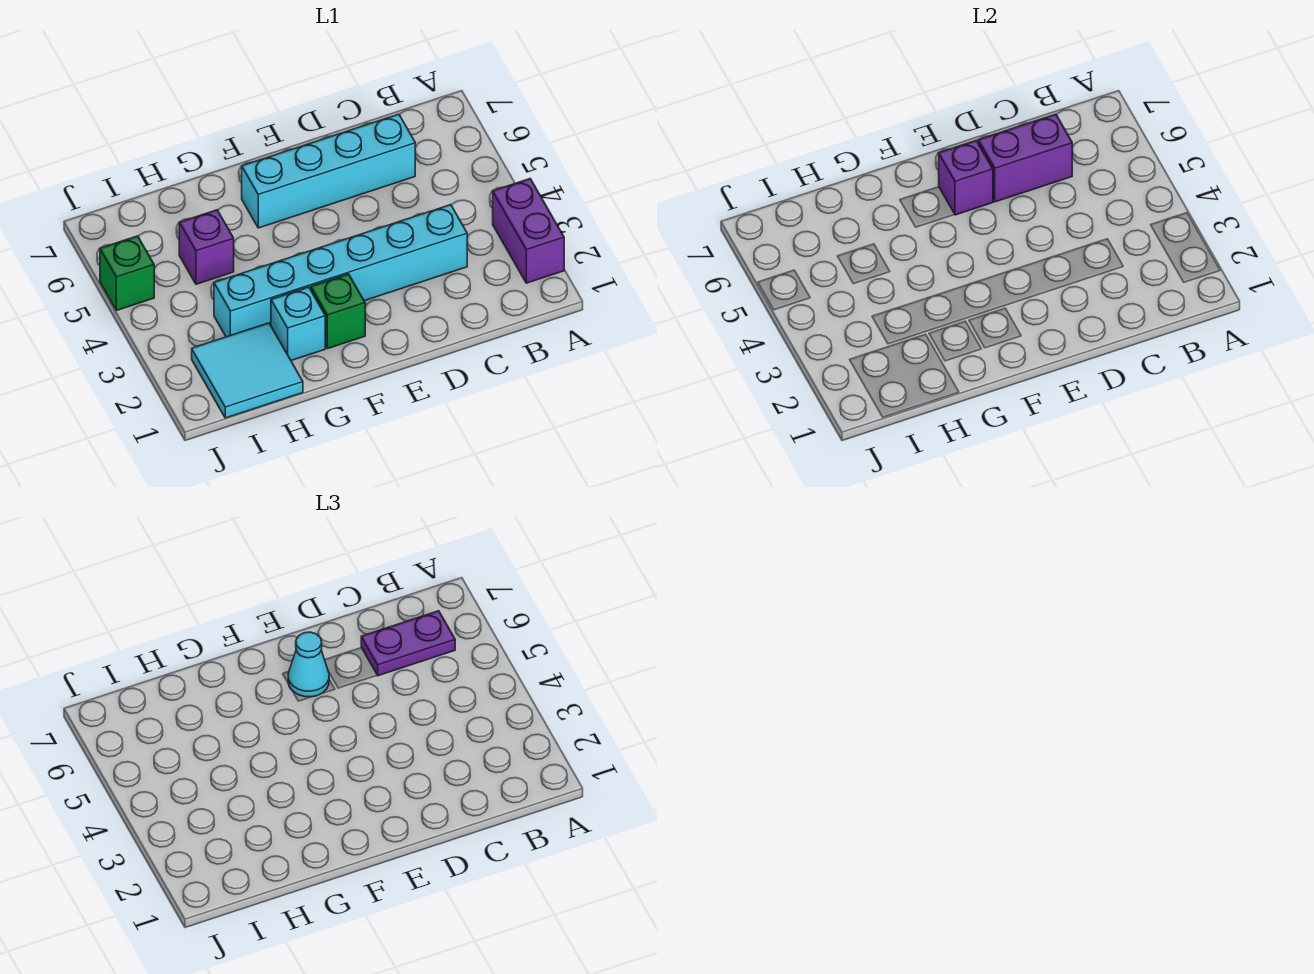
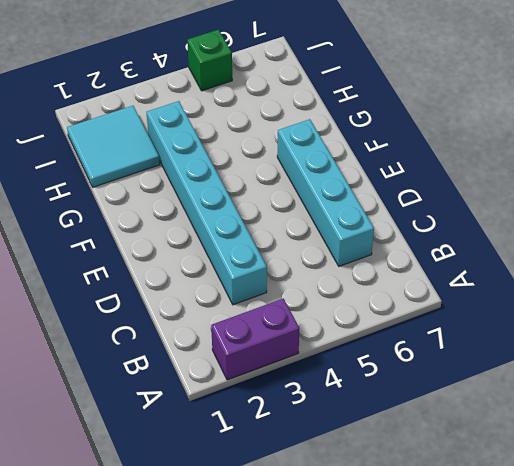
none -> green 1x1 brick [311,274,365,349]
none -> cyan 1x1 brick [271,287,325,361]
none -> purple 1x1 brick [179,210,234,284]

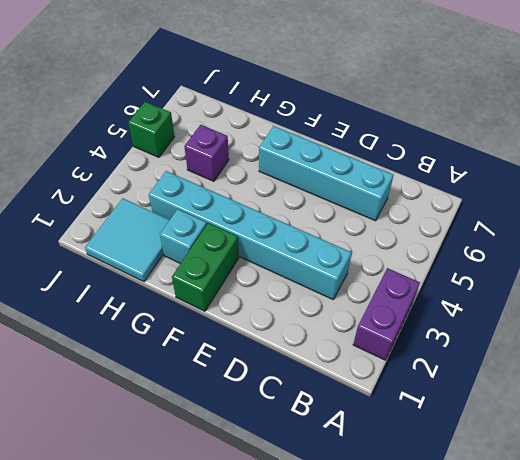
green 1x2 brick [172,223,239,311] -> green 1x1 brick [311,274,365,349]
none -> purple 1x2 brick [978,114,1072,202]
none -> purple 1x1 brick [939,141,993,215]
none -> purple 1x2 plate [361,611,455,676]

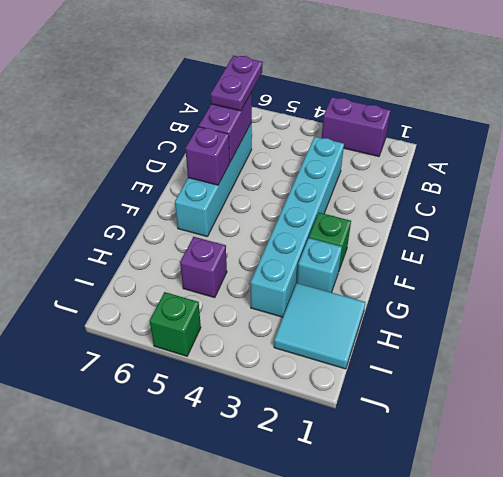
none -> cyan 1x1 cone [288,632,329,697]

